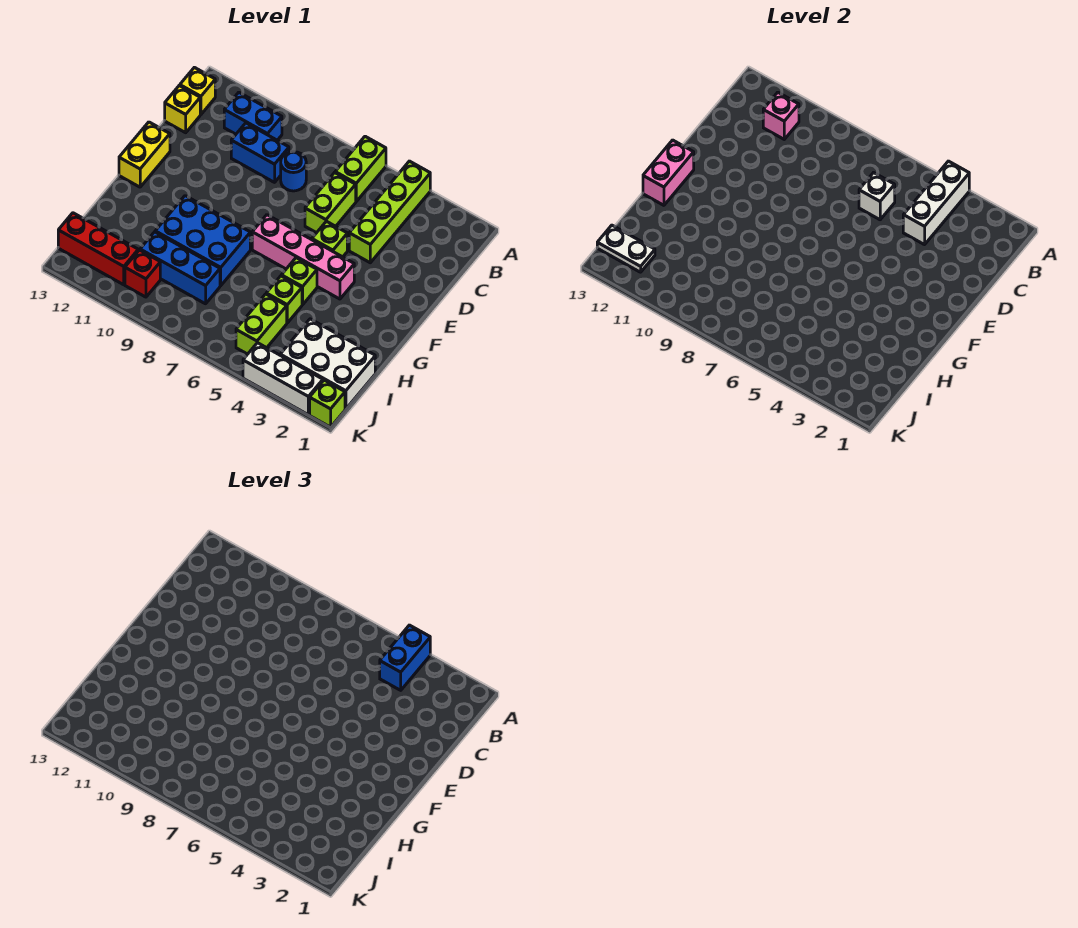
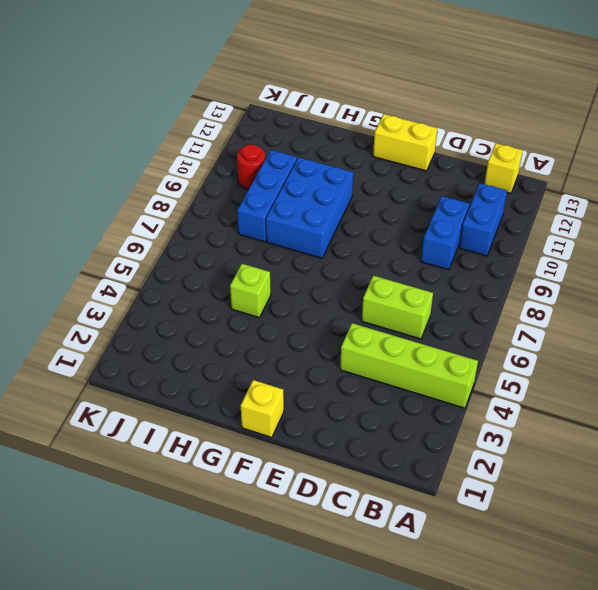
yellow 1x1 brick [241,380,284,438] -> yellow 1x1 brick moved to [165,86,200,133]
red 1x1 round brick [237,144,265,189] -> red 1x1 brick [125,250,160,297]
none -> lime 1x2 brick [335,136,386,201]
none -> blue 1x1 round brick [281,152,306,191]
none -> lime 1x1 brick [312,221,347,257]

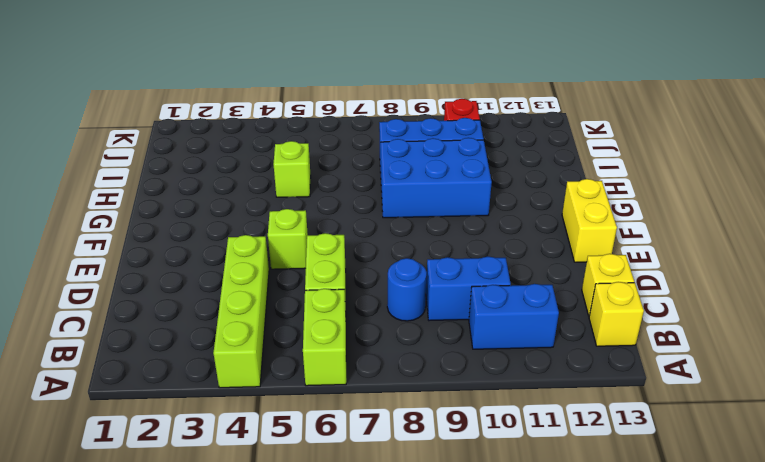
none -> pink 1x4 brick [252,215,354,299]
none -> lime 1x1 brick [281,258,317,305]
none -> white 2x3 brick [280,319,375,409]

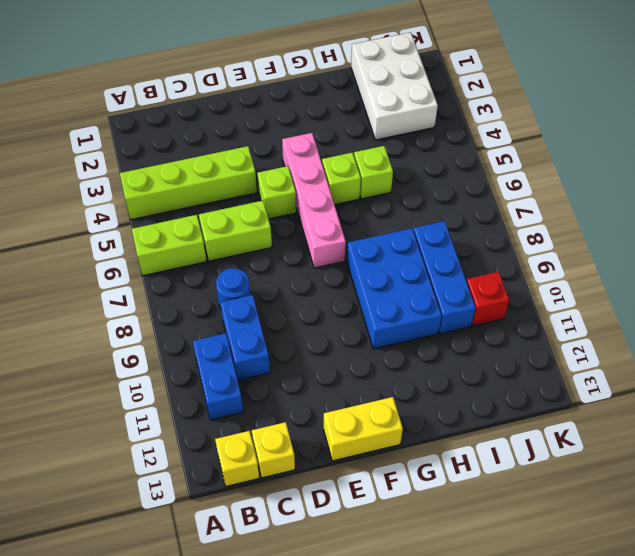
none -> lime 1x2 brick [236,294,287,354]
none -> red 1x3 brick [58,213,138,285]
none -> lime 1x1 brick [310,380,345,427]

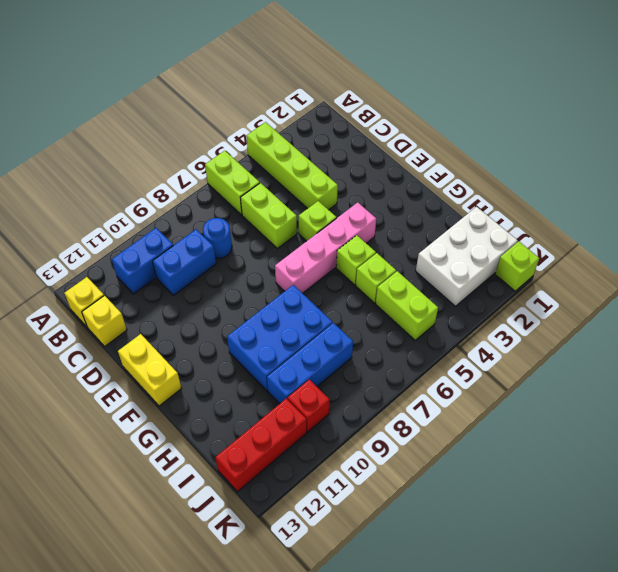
none -> white 1x3 brick [243,343,323,415]
none -> white 1x3 brick [903,161,969,245]
none -> pink 1x1 brick [763,92,799,139]

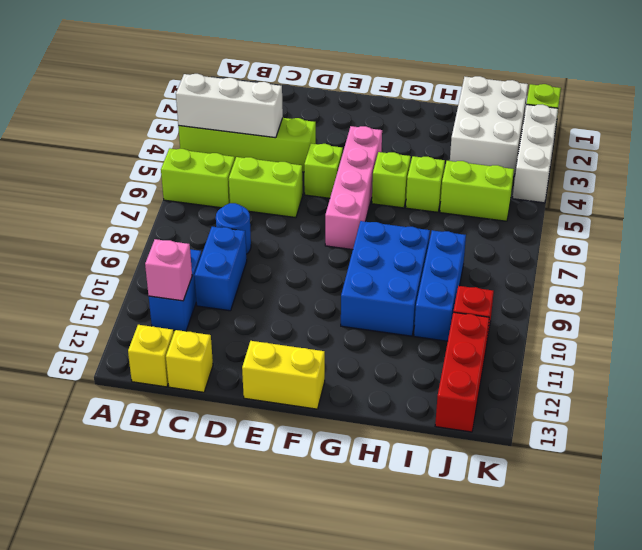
none -> white 1x1 brick [859,173,895,220]
none -> pink 1x2 brick [643,140,694,205]
none -> white 1x2 plate [597,225,655,272]

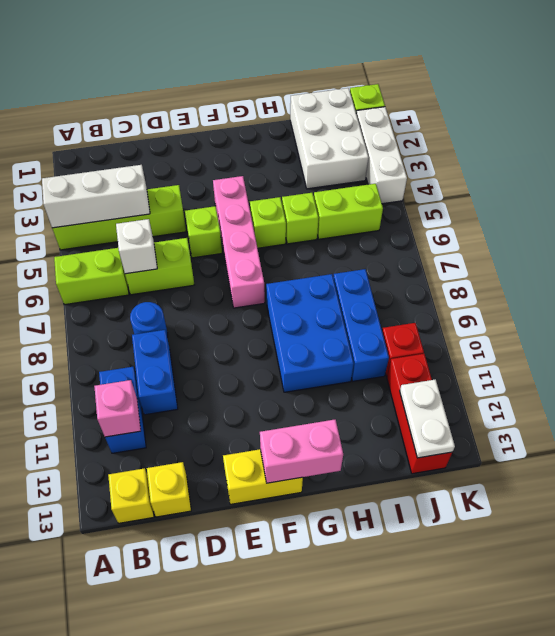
none -> blue 1x2 brick [380,625,430,690]

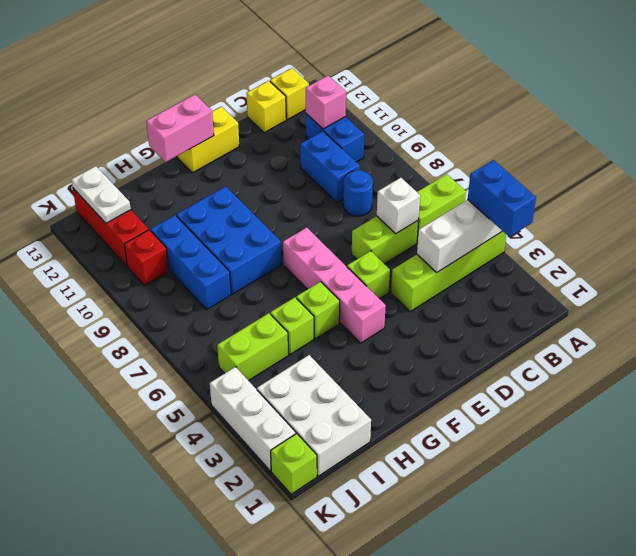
blue 1x2 brick [468,160,536,237] -> blue 1x2 brick turned to [380,625,430,690]

